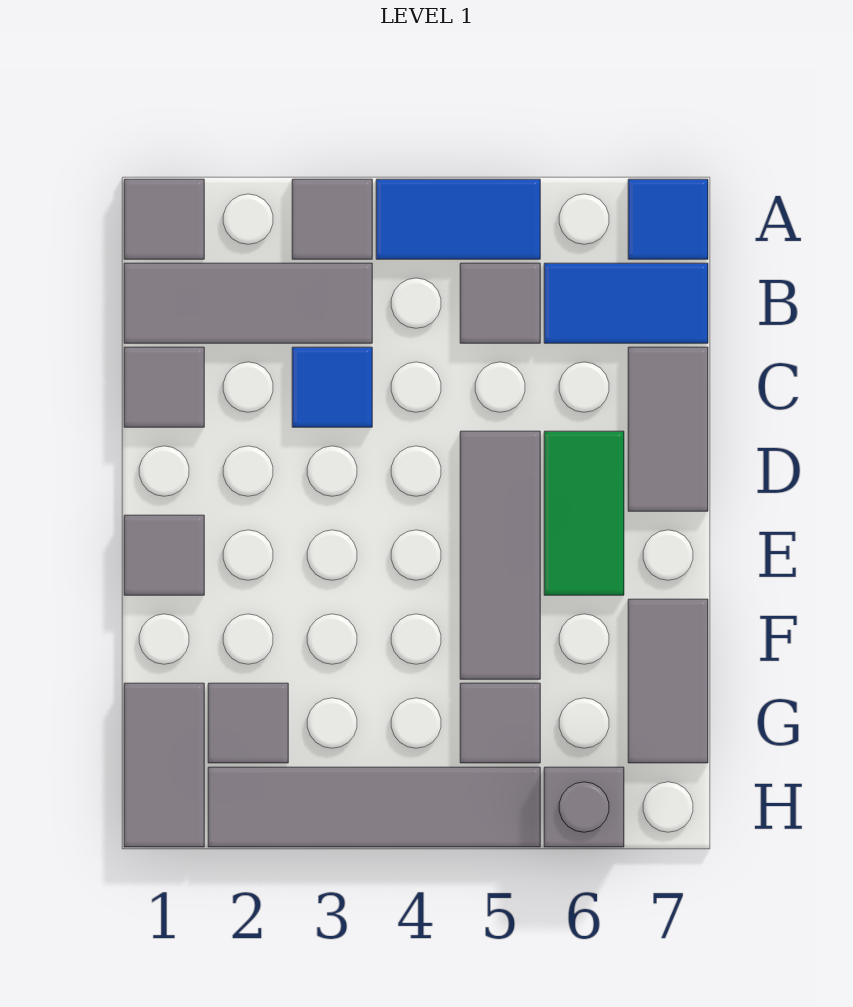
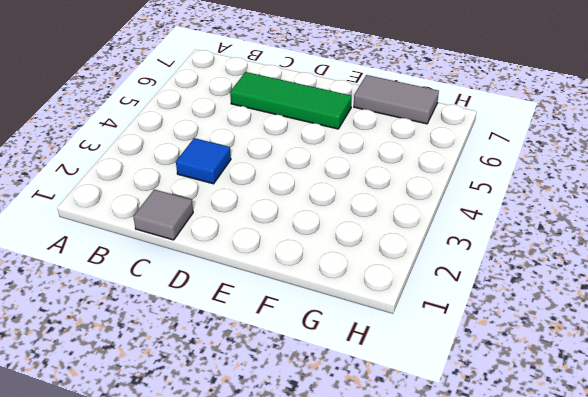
green 1x3 tile [230,72,352,129] -> green 1x2 tile [544,431,624,595]
none -> grey 1x1 tile [124,179,204,259]
none -> grey 1x1 tile [292,179,372,259]
none -> blue 1x2 tile [376,179,540,259]

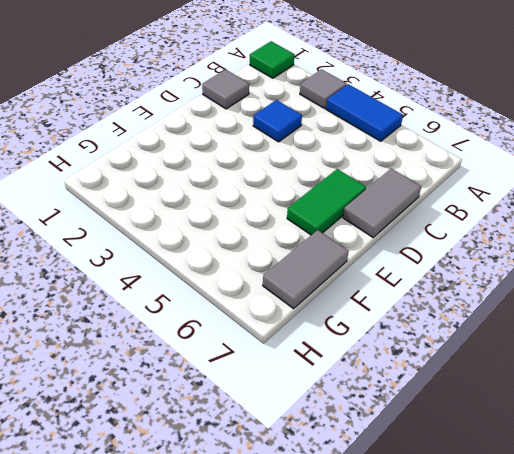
green 1x1 tile [250,41,294,78] -> grey 1x1 tile [124,179,204,259]
none -> blue 1x1 tile [628,179,708,259]
none -> grey 1x3 tile [124,263,372,343]
none -> grey 1x1 tile [460,263,540,343]

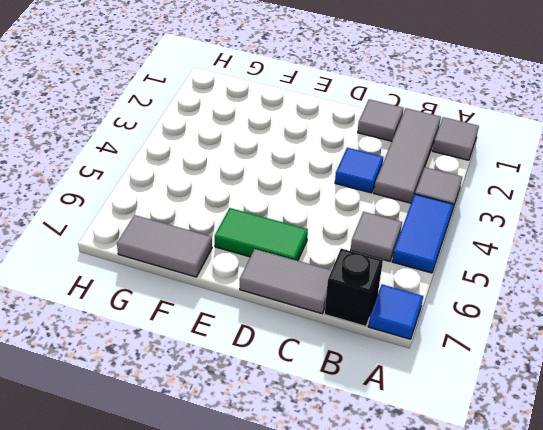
black 1x1 brick [325,249,383,326] -> blue 1x2 tile [544,263,708,343]
none -> grey 1x3 tile [460,431,540,679]
none -> grey 1x1 tile [124,515,204,595]
none -> grey 1x2 tile [124,683,204,847]

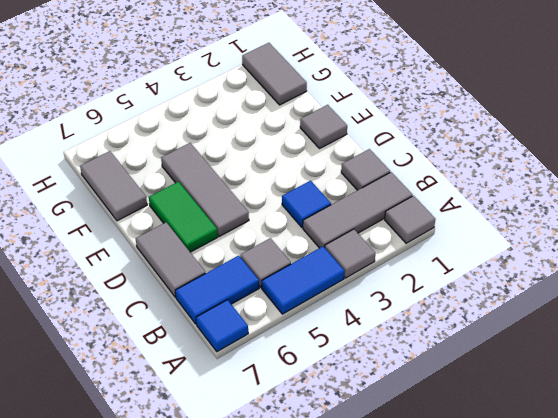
none -> grey 1x1 tile [208,683,288,763]
none -> grey 1x1 tile [460,683,540,763]
none -> grey 1x4 tile [208,767,540,847]

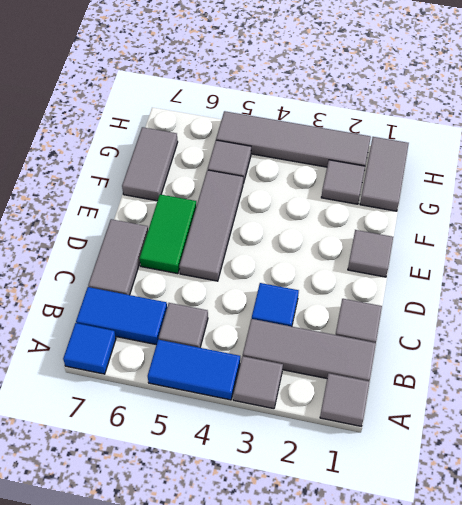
none -> grey 1x1 brick [544,767,624,847]

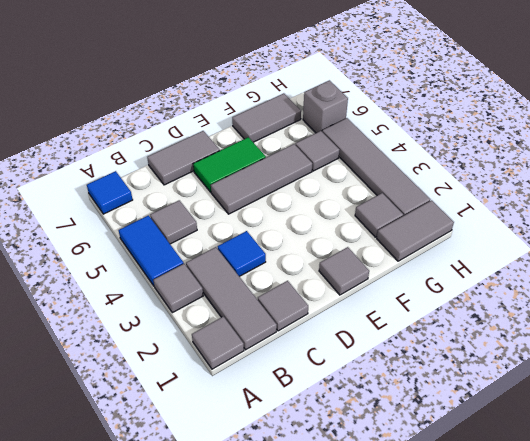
none -> blue 1x2 tile [544,263,708,343]

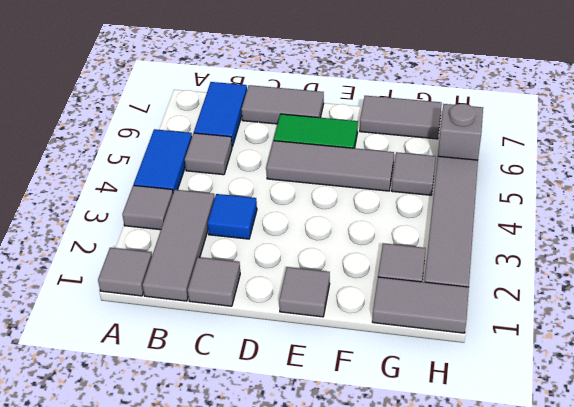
none -> blue 1x1 tile [628,179,708,259]

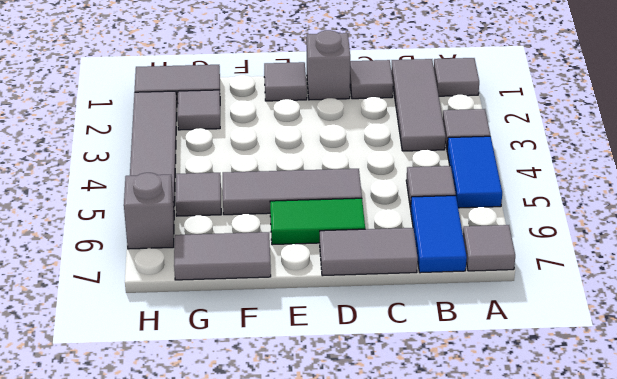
grey 1x1 tile [463,225,515,271] -> blue 1x1 tile [628,179,708,259]
grey 1x1 brick [307,30,350,100] -> none
none -> blue 1x1 tile [292,347,372,427]

